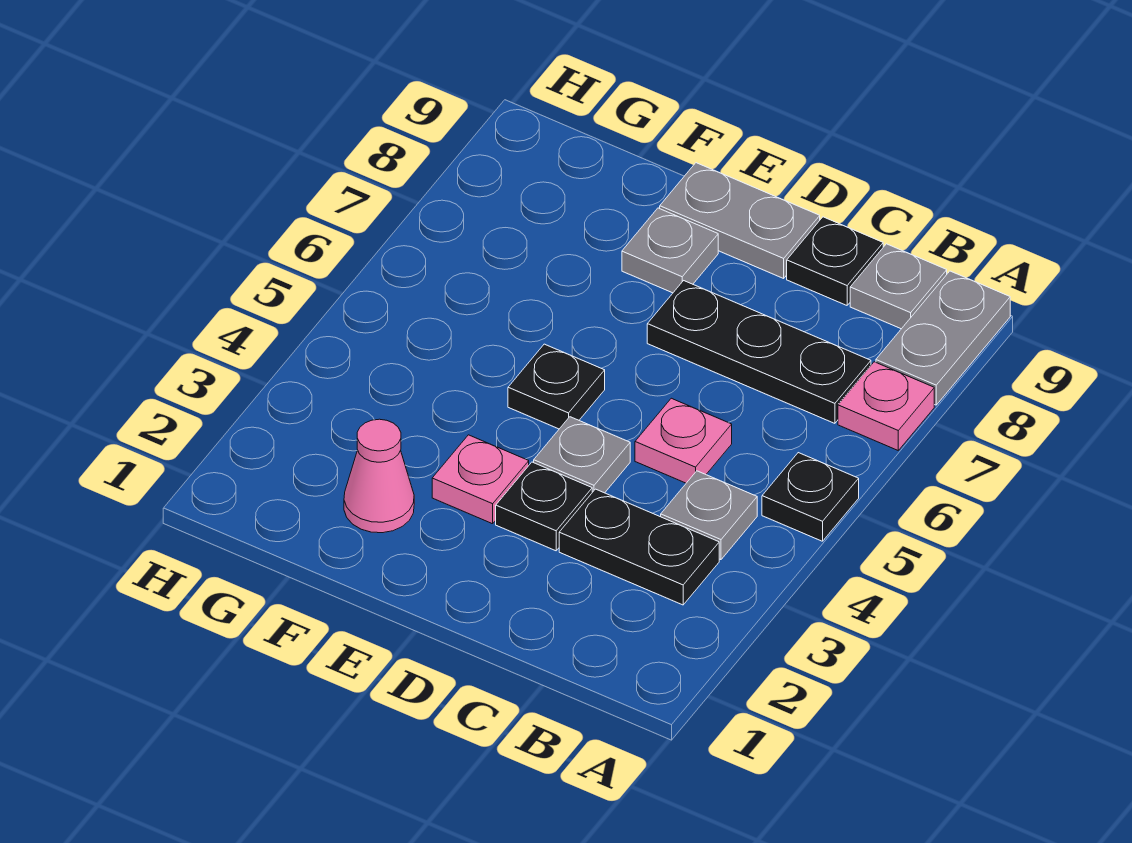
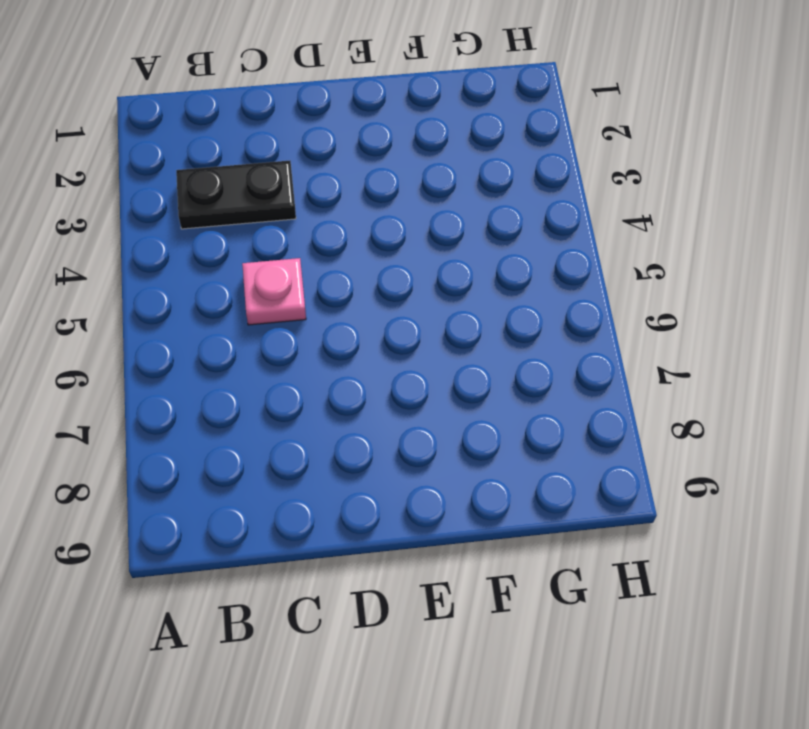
none -> black 1x1 plate [762,453,859,541]
none -> pink 1x1 plate [838,362,934,450]
none -> grey 1x2 plate [876,271,1010,405]

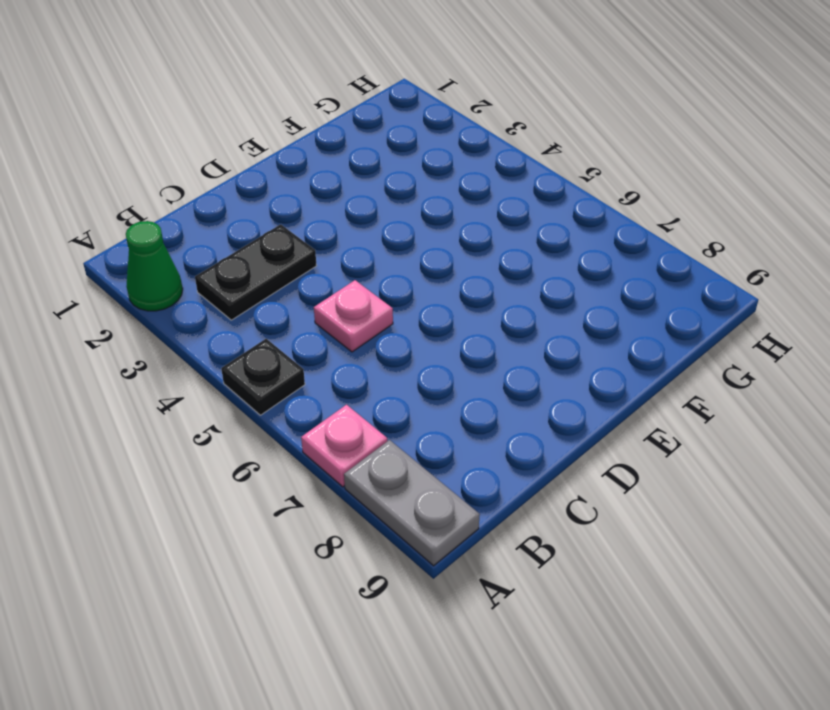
green 1x1 cone [126,221,183,311] -> none
none -> grey 1x1 plate [661,471,757,560]
none -> black 1x3 plate [647,281,871,423]
none -> grey 1x1 plate [850,244,947,329]

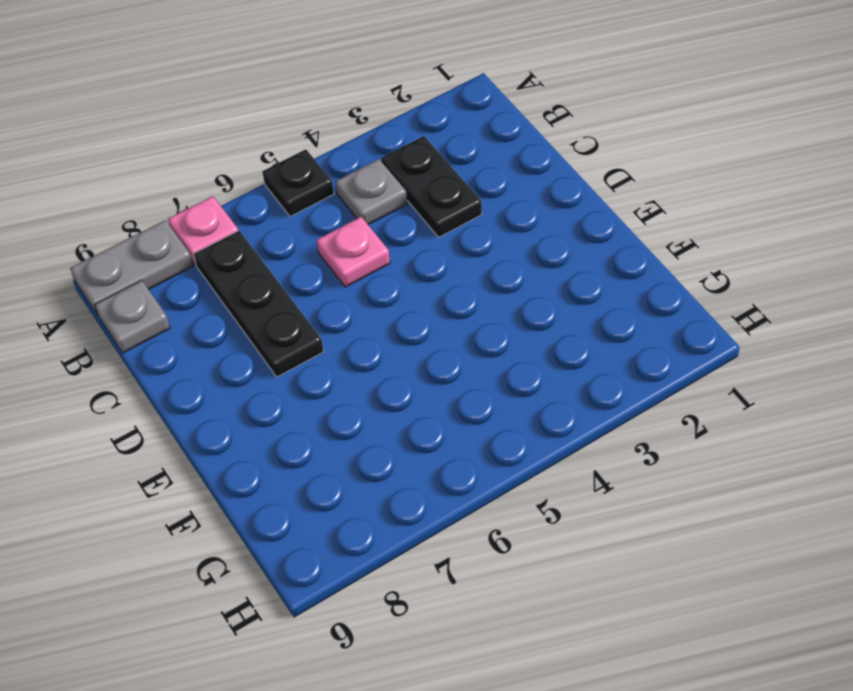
none -> black 1x1 plate [787,217,883,305]
none -> black 1x1 plate [496,462,592,551]
none -> grey 1x1 plate [534,417,630,493]

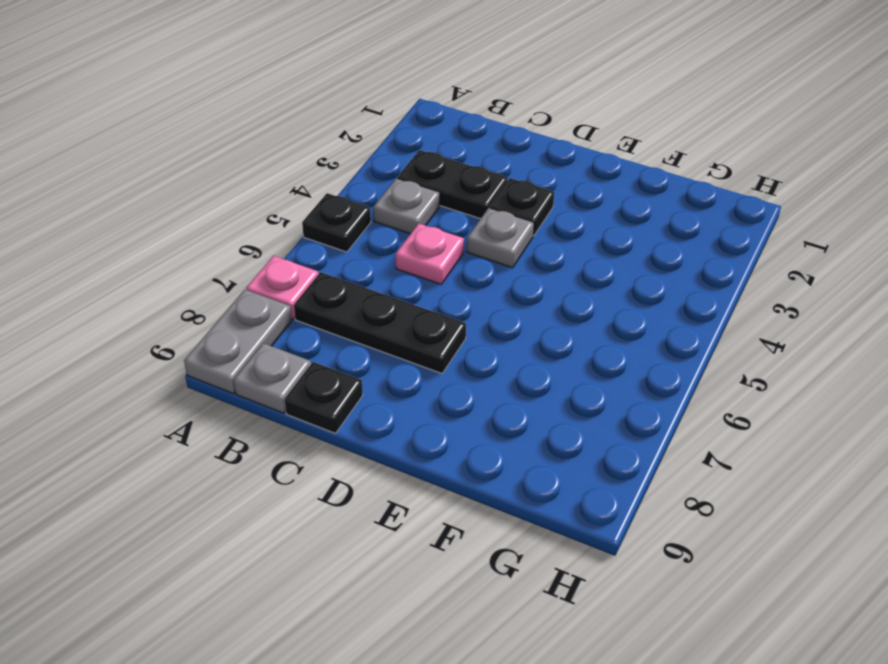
none -> grey 1x2 plate [660,163,820,278]
none -> pink 1x1 plate [432,435,529,524]
none -> black 1x1 plate [508,344,605,429]

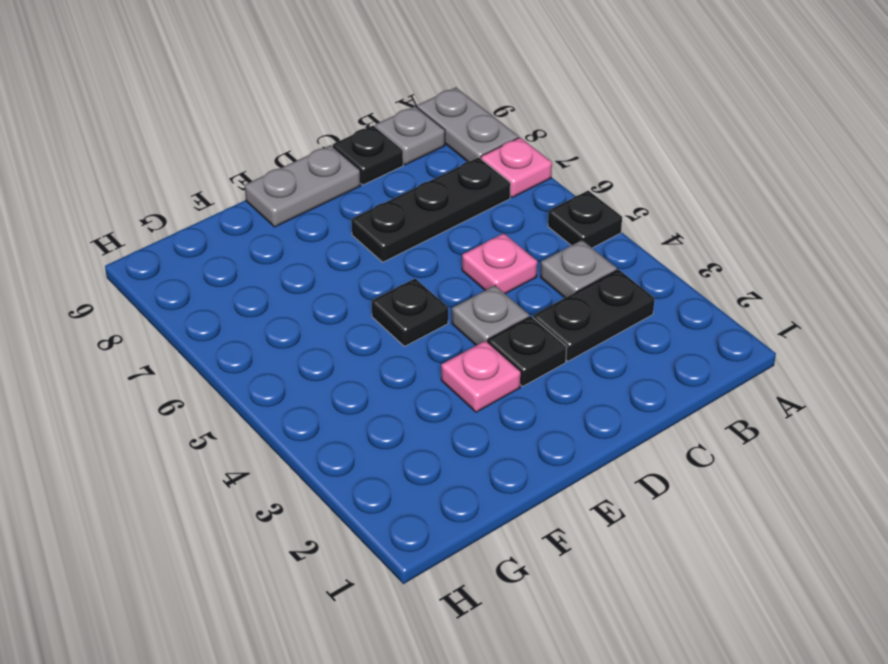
none -> grey 1x1 plate [622,208,718,293]
none -> pink 1x1 cone [344,419,414,533]

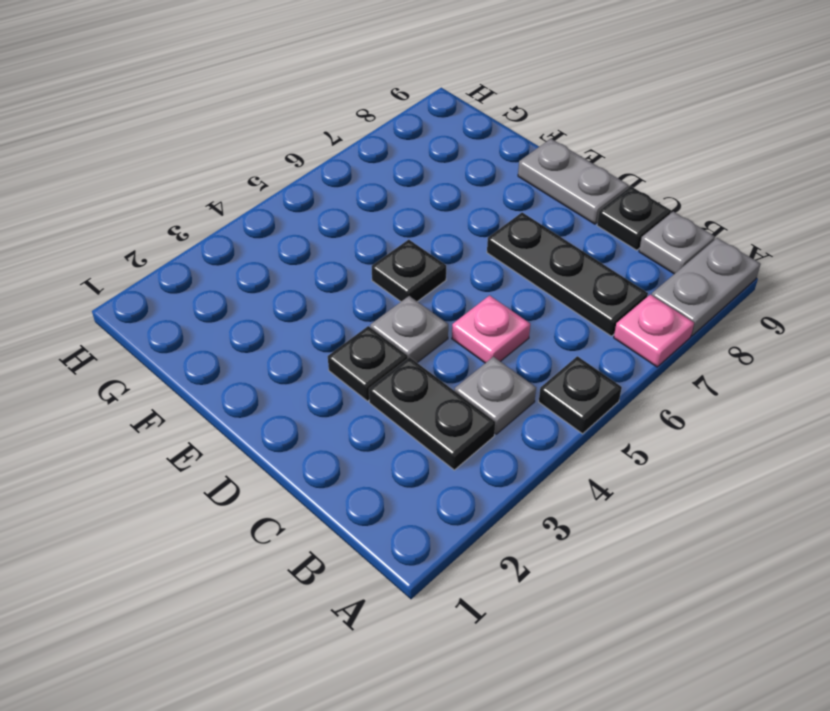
none -> pink 1x1 plate [432,435,529,524]
none -> grey 1x1 plate [622,208,718,293]
none -> pink 1x1 cone [344,419,414,533]

